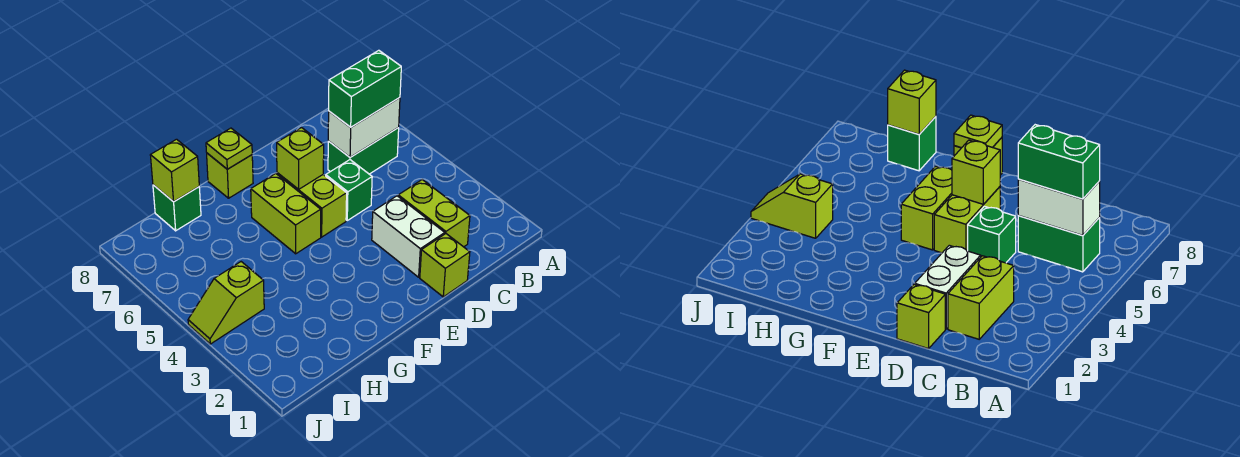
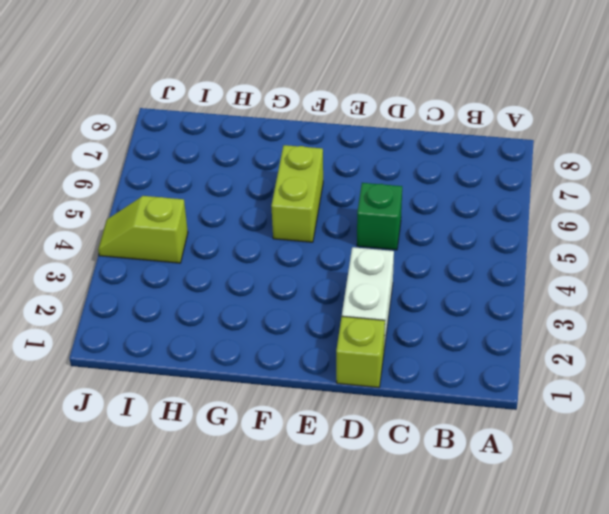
none -> green 1x2 brick [328,128,399,174]
none -> lime 1x2 brick [398,180,470,247]
none -> lime 1x2 brick [277,173,347,237]

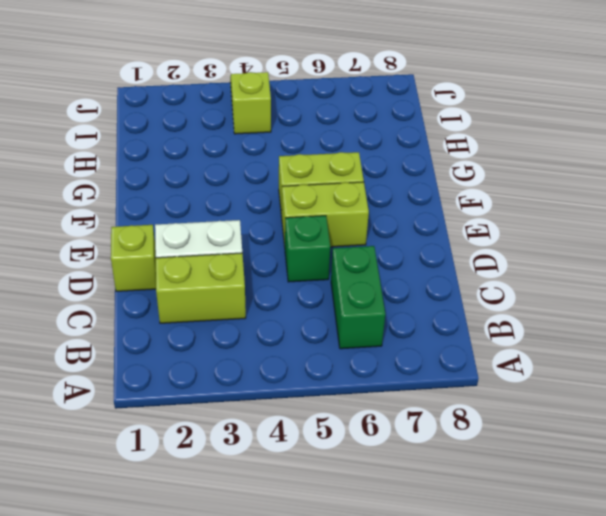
none -> lime 1x1 brick [207,153,253,198]
none -> green 1x1 brick [153,185,201,231]
none -> white 1x2 brick [328,98,400,157]

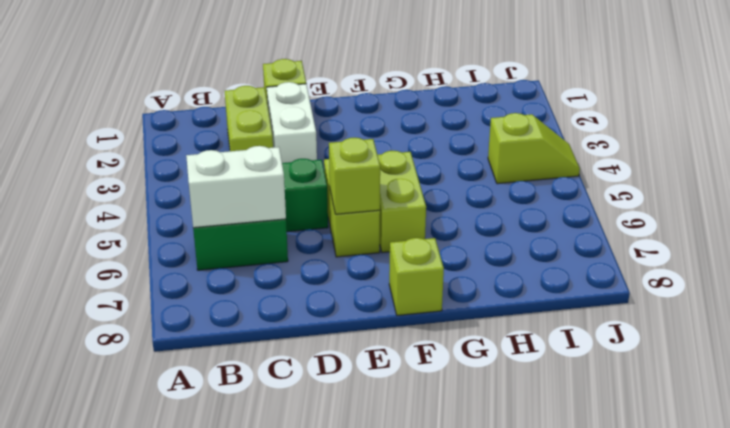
none -> green 1x1 brick [153,185,201,231]
none -> lime 1x1 plate [206,128,252,169]
none -> lime 1x1 brick [150,139,199,202]

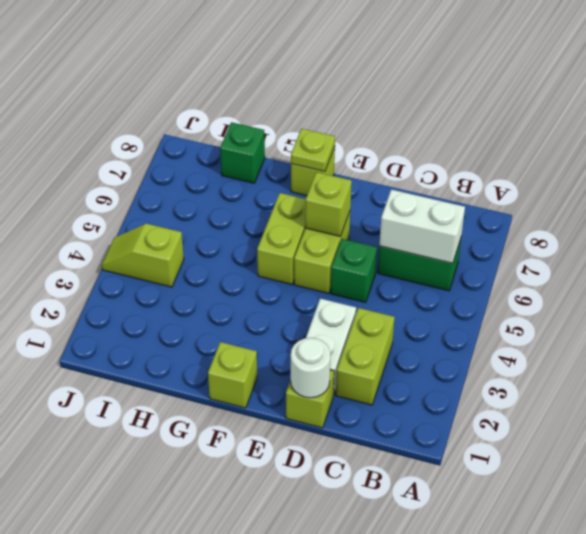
white 1x1 round brick [291,338,330,398] -> none
lime 1x1 brick [208,342,257,408] -> lime 1x1 brick moved to [150,139,199,202]
none -> green 1x2 brick [329,50,401,127]

